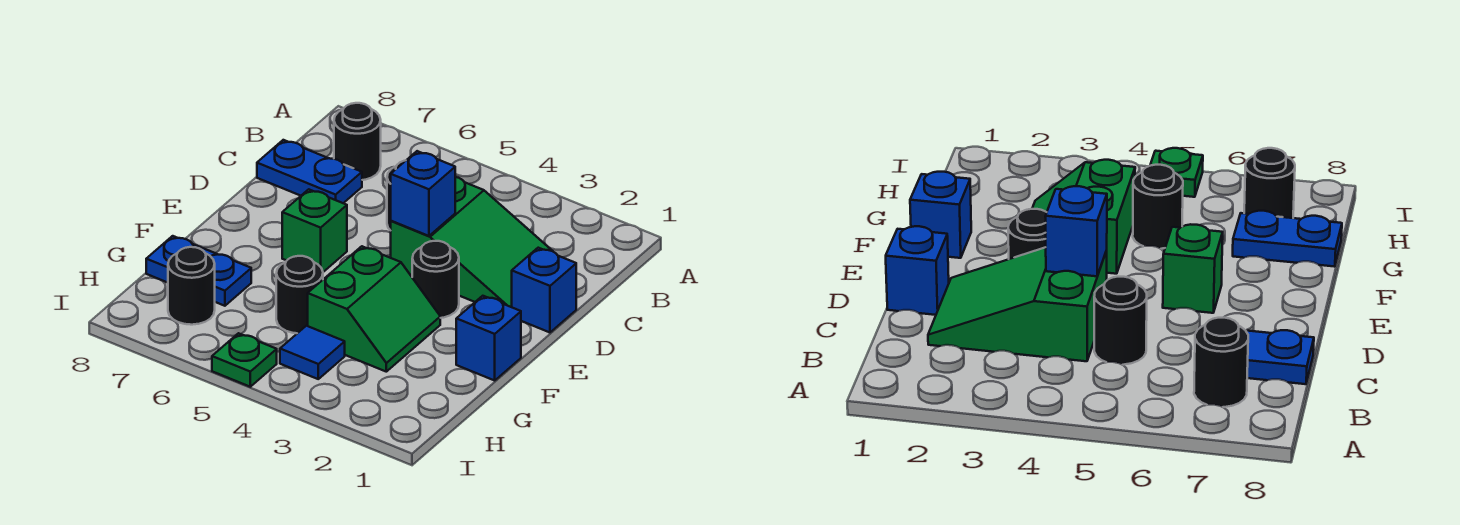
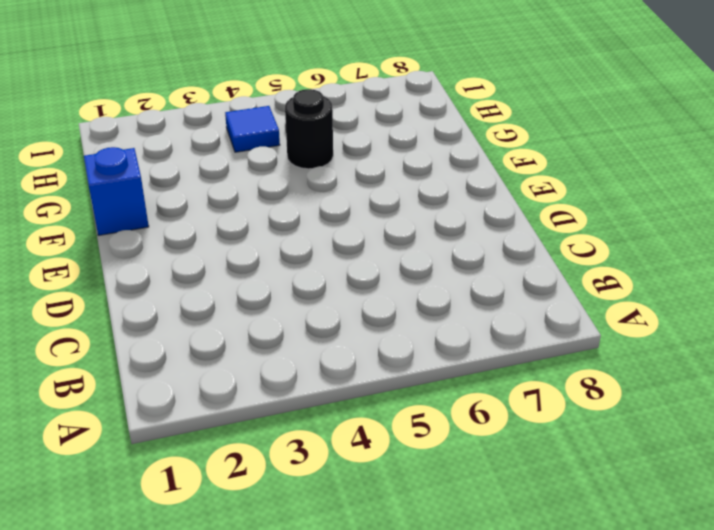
none -> black 1x1 round brick [334,103,381,180]
none -> green 2x3 slope [391,177,552,307]
none -> black 1x1 round brick [1094,277,1147,365]

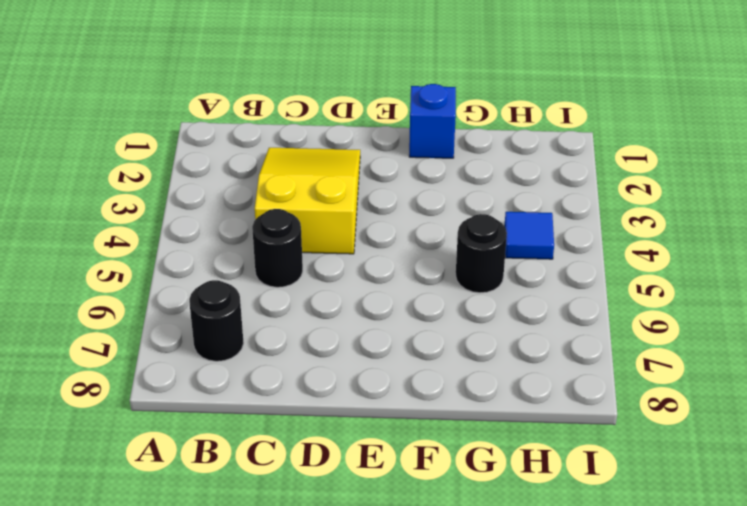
yellow 2x3 slope [255,148,360,254] -> green 2x3 slope [391,177,552,307]
none -> blue 1x2 plate [257,140,362,203]
none -> blue 1x1 brick [512,248,576,332]
none -> black 1x1 round brick [412,241,459,318]

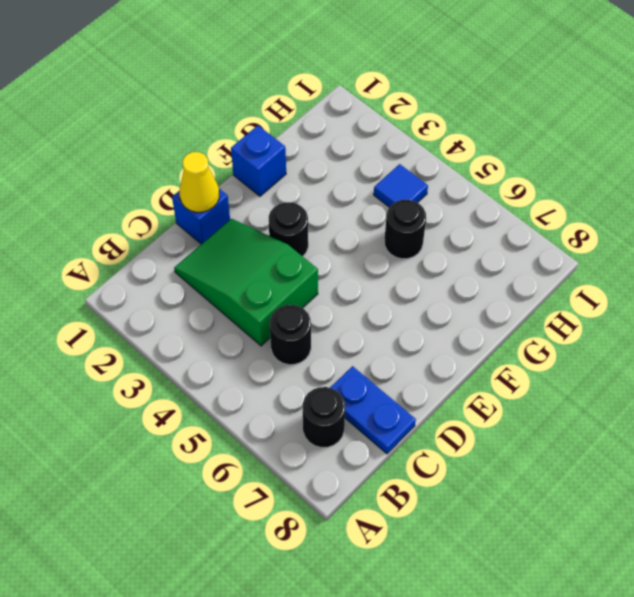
yellow 1x1 cone [180,152,219,212] -> none
none -> green 1x1 brick [282,189,347,272]
none -> green 2x2 slope [308,246,440,372]
none -> blue 1x2 plate [146,236,251,306]

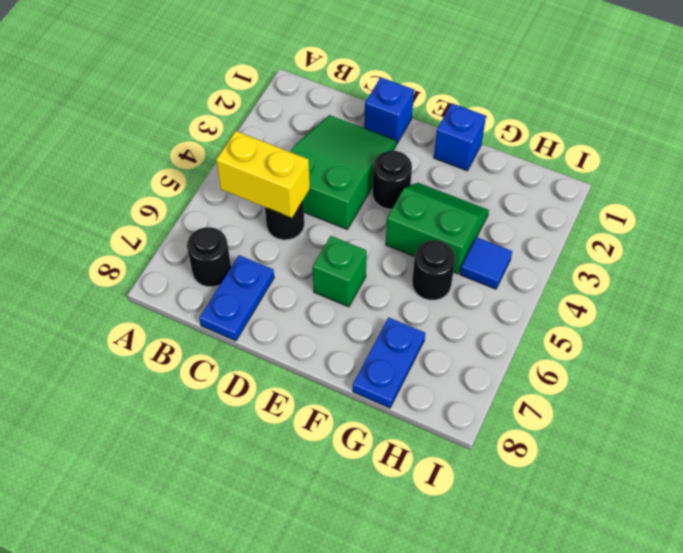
yellow 1x2 brick [216,131,310,218] -> none
none -> black 1x1 round brick [168,247,215,325]
none -> green 1x1 plate [212,333,277,387]
none -> blue 1x1 brick [391,151,455,236]

